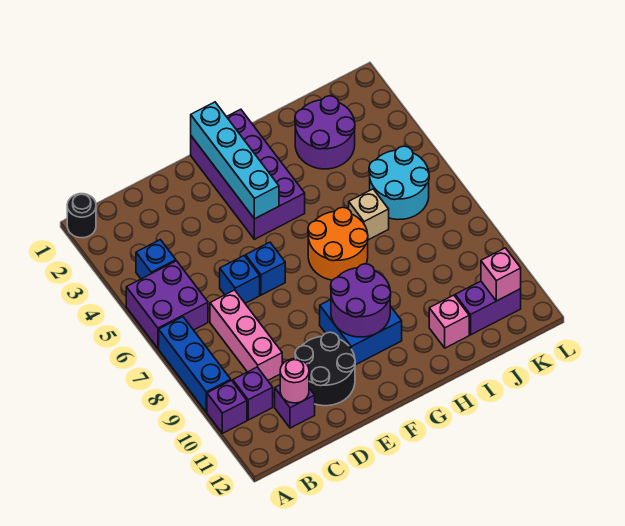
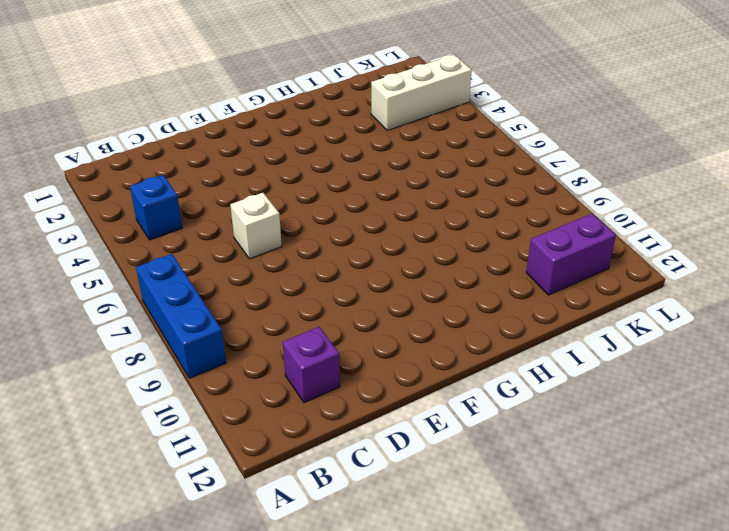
white 1x1 brick [230,193,282,259] -> blue 1x1 brick [220,256,260,303]
white 1x3 brick [371,55,472,131] -> purple 2x2 round brick [295,96,355,169]
none -> black 1x1 round brick [67,194,96,238]
none -> purple 2x2 brick [126,261,208,348]
none -> purple 1x1 brick [207,381,247,433]

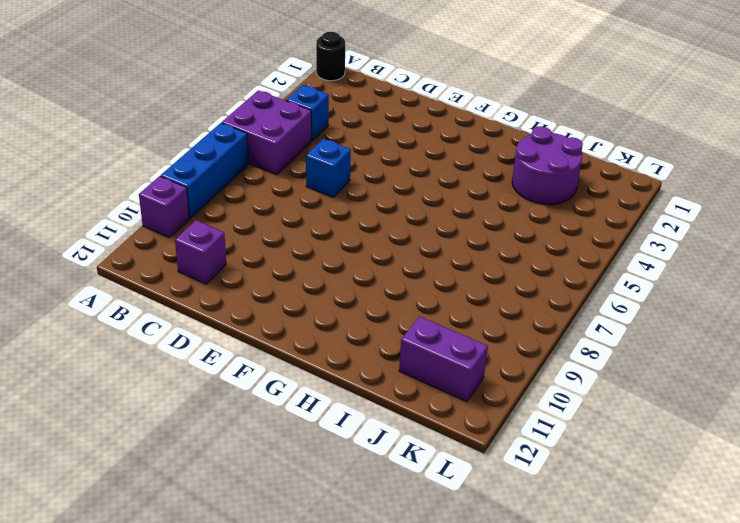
none -> purple 1x1 brick [233,367,273,420]
none -> pink 1x3 brick [210,290,282,380]
none -> black 2x2 round brick [295,332,355,406]

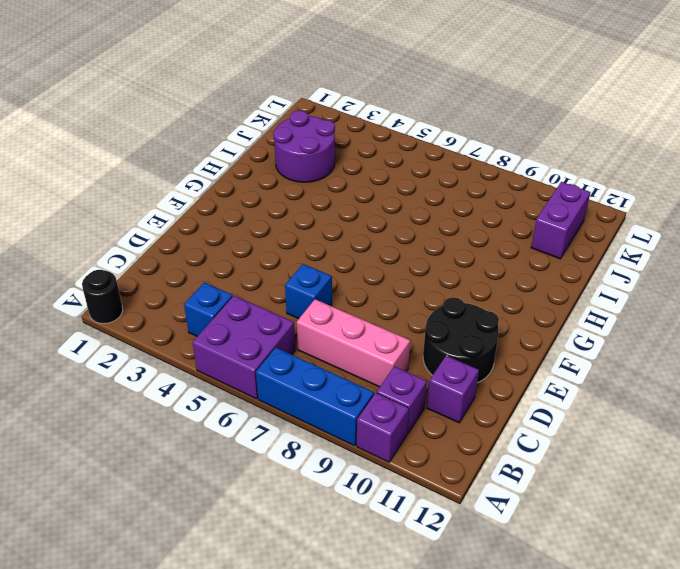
none -> blue 1x1 brick [246,242,285,295]
none -> purple 2x4 brick [191,109,305,239]
none -> blue 2x2 brick [320,300,402,365]

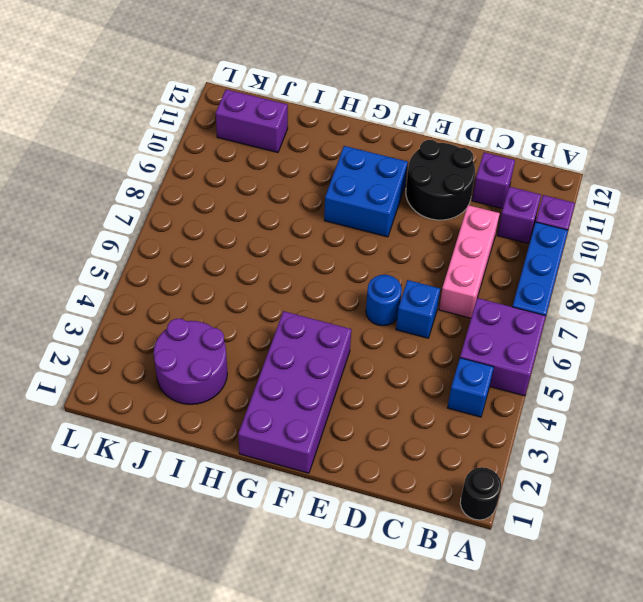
blue 1x1 round brick [366,275,402,326] -> blue 1x1 brick [246,242,285,295]
none -> orange 2x2 round brick [308,207,368,280]
none -> tan 1x1 brick [349,189,389,240]
none -> pink 1x1 brick [429,295,469,348]

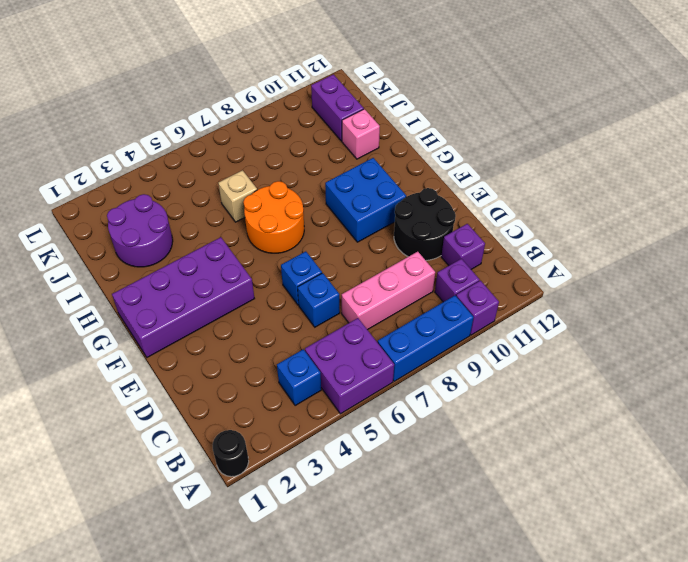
none -> cyan 2x2 round brick [369,146,429,220]
none -> pink 1x1 round brick [280,359,309,403]
none -> cyan 1x4 brick [191,102,279,219]

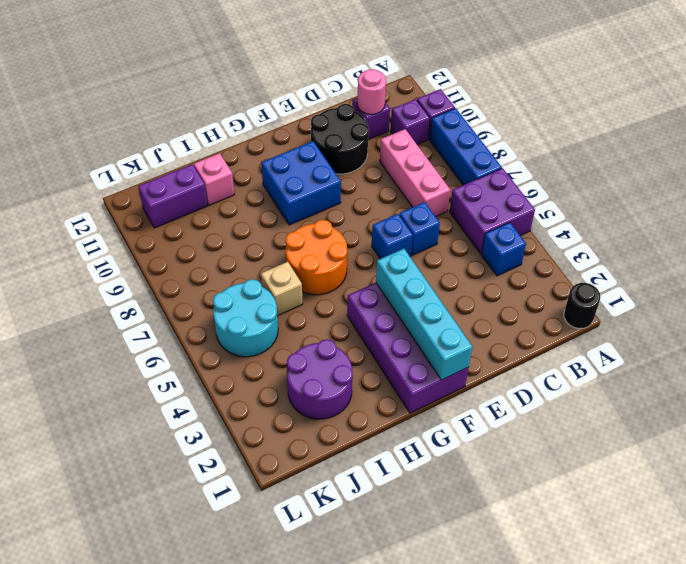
none -> purple 2x2 round brick [331,264,391,337]
none -> pink 1x1 brick [481,248,521,301]

